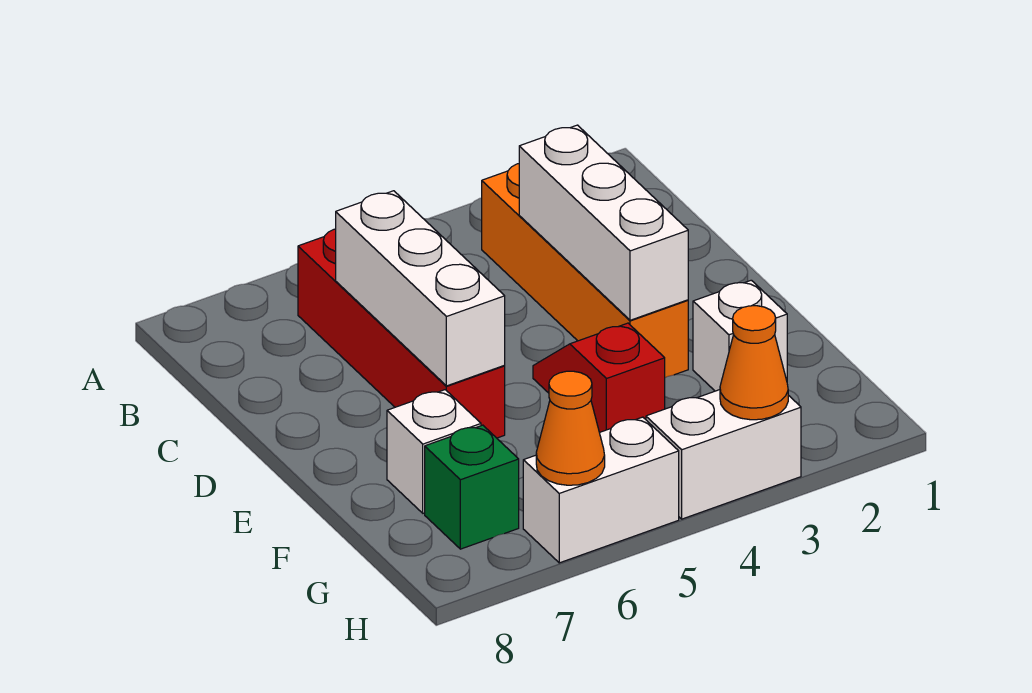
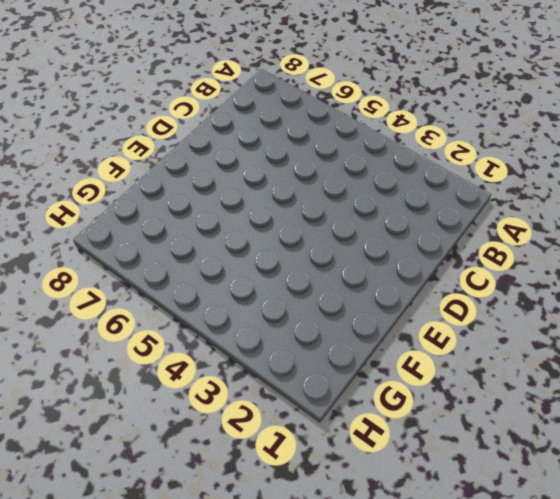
none -> orange 1x4 brick [482,164,688,378]
none -> red 1x4 brick [298,229,505,438]
none -> red 1x2 slope [533,323,665,433]

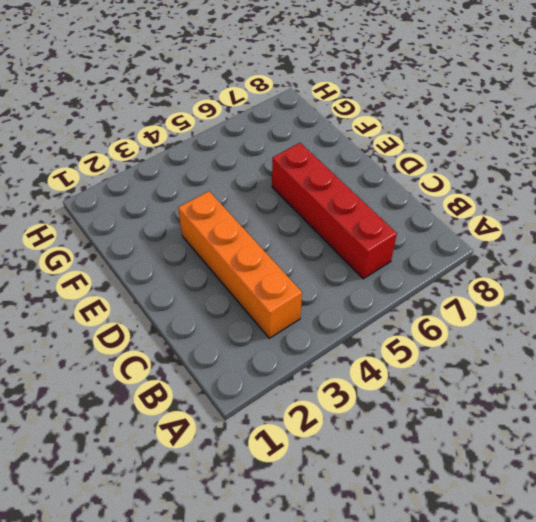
none -> red 1x2 slope [533,323,665,433]
none -> white 1x1 brick [693,280,787,391]
none -> white 1x1 brick [387,390,481,513]

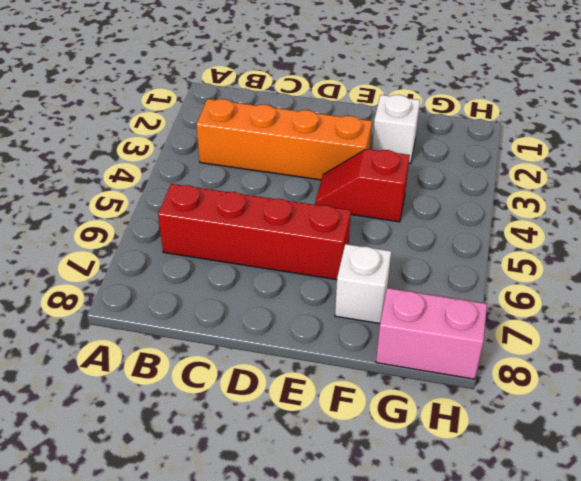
pink 1x2 brick [376,288,487,379] -> none
none -> green 1x1 brick [425,425,519,549]
none -> white 1x2 brick [646,390,801,519]
none -> white 1x2 brick [523,417,679,563]

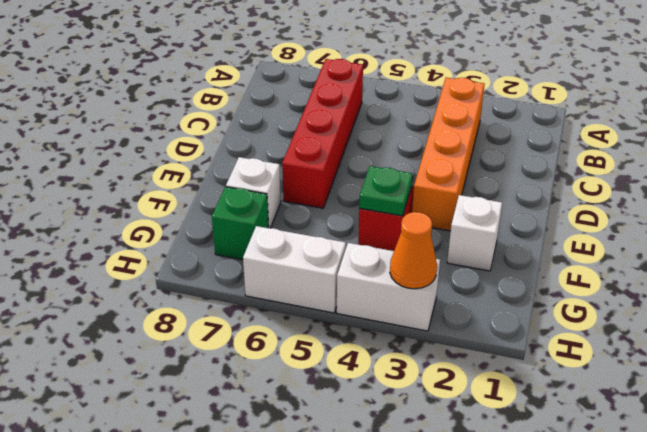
green 1x1 plate [359,166,412,216] -> none
none -> white 1x3 brick [519,125,688,320]
none -> white 1x3 brick [336,191,505,386]
none -> orange 1x1 cone [536,371,605,485]

